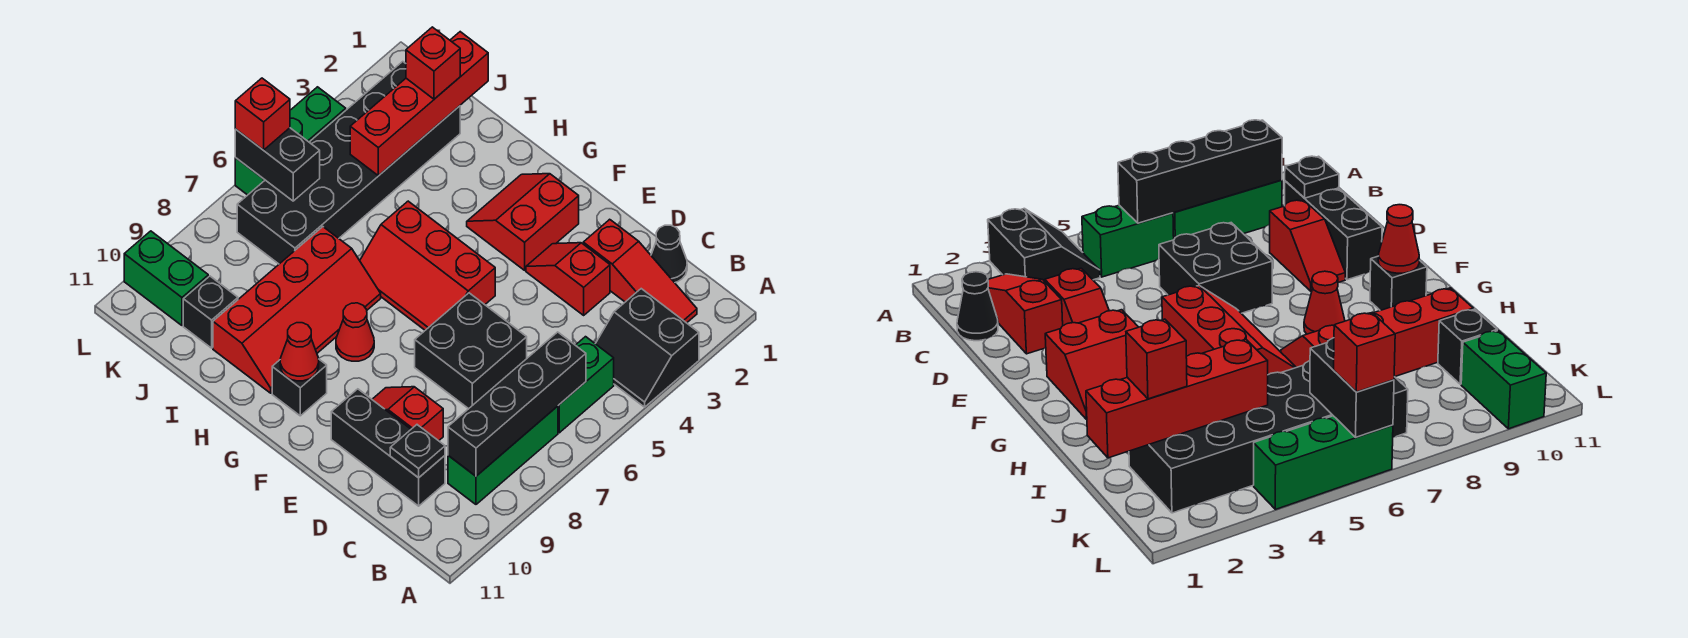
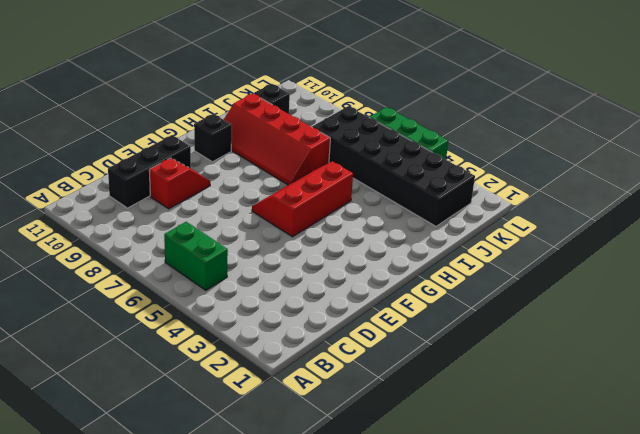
none -> black 2x2 slope [595,289,699,407]
none -> red 1x3 slope [583,219,697,323]
none -> green 1x3 brick [448,406,558,504]

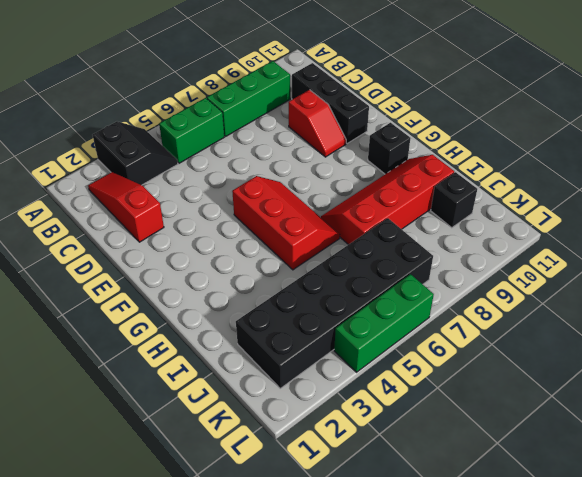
none -> black 1x1 cone [651,225,687,283]
none -> red 1x2 slope [526,243,610,315]
none -> black 2x2 brick [415,293,527,409]

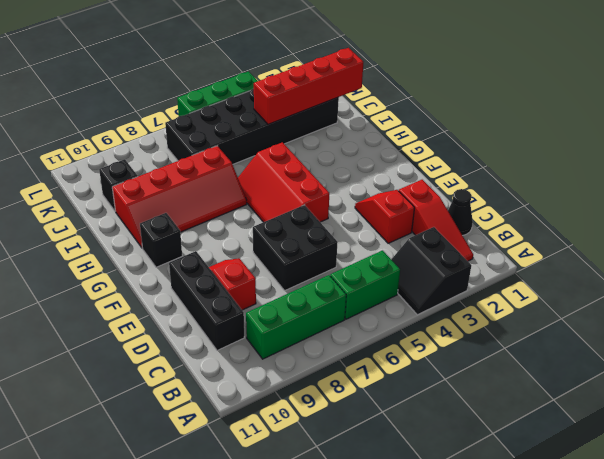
none -> red 2x2 slope [467,174,579,270]
none -> red 1x1 cone [336,303,374,361]
none -> green 1x2 brick [124,231,208,325]

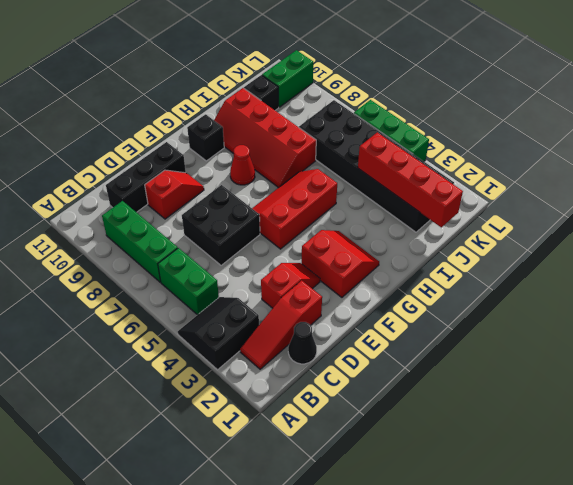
none -> black 1x4 brick [448,332,586,476]
none -> black 1x1 plate [390,425,445,478]
none -> red 1x1 cone [280,323,319,381]

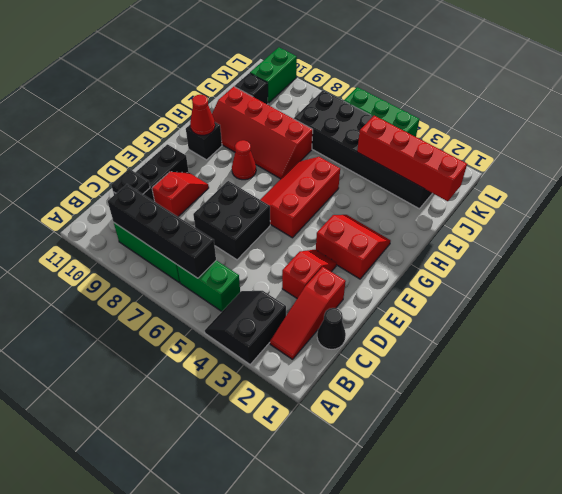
none -> black 1x2 brick [235,128,320,201]
none -> red 1x1 brick [406,27,460,99]
none -> red 1x1 brick [235,78,290,150]

